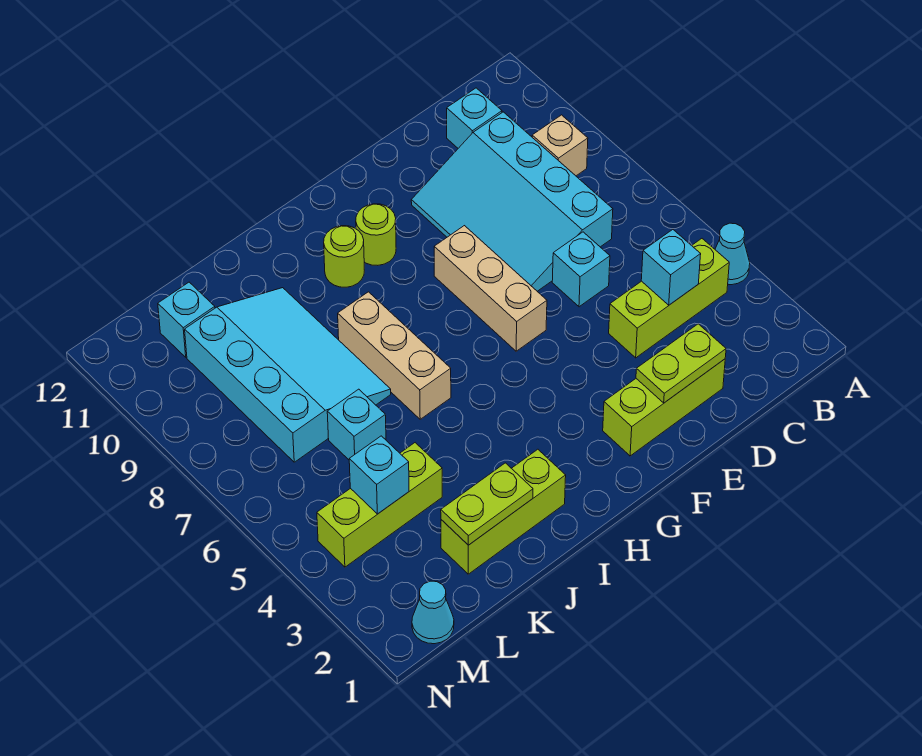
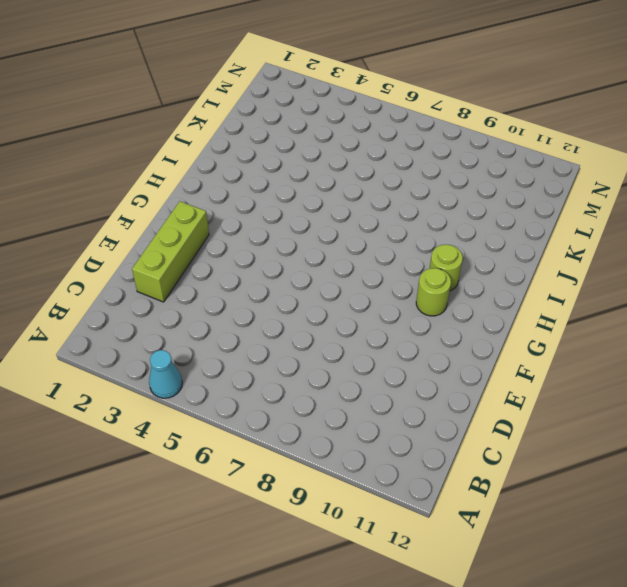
none -> lime 1x3 brick [609,239,729,358]
none -> tan 1x1 brick [532,115,588,176]
none -> cyan 3x4 slope [411,112,613,291]

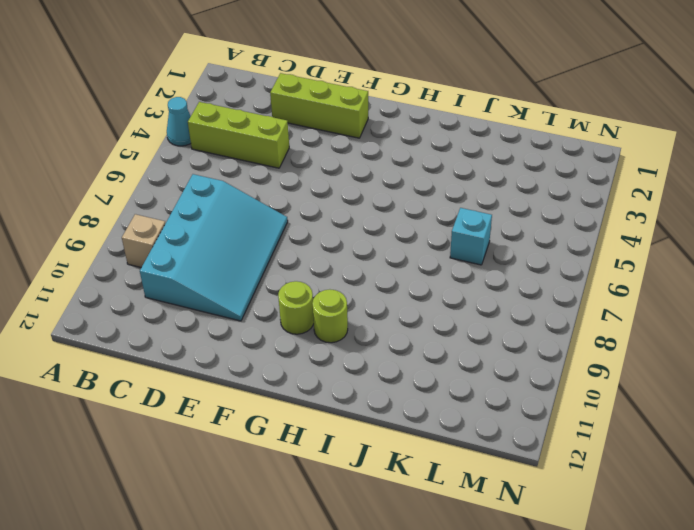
none -> cyan 1x1 brick [447,88,502,148]
none -> cyan 1x1 brick [552,232,610,307]
none -> tan 1x3 brick [434,226,547,351]

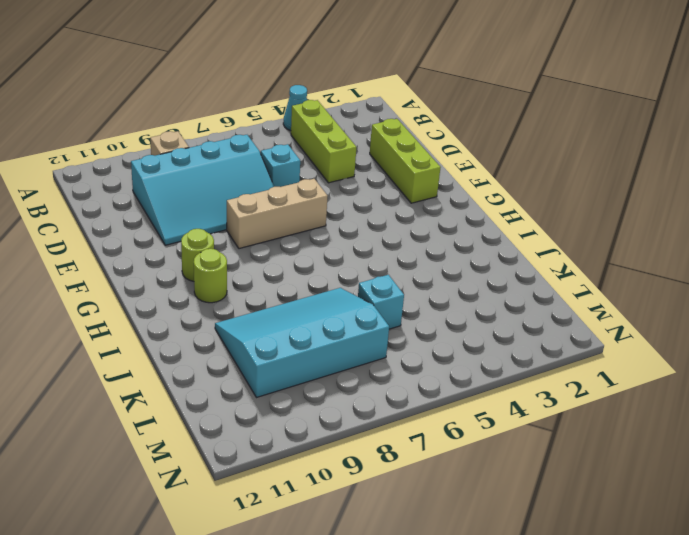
none -> cyan 1x1 brick [447,88,502,148]
none -> lime 1x3 brick [441,449,566,574]
none -> tan 1x3 brick [338,292,451,419]

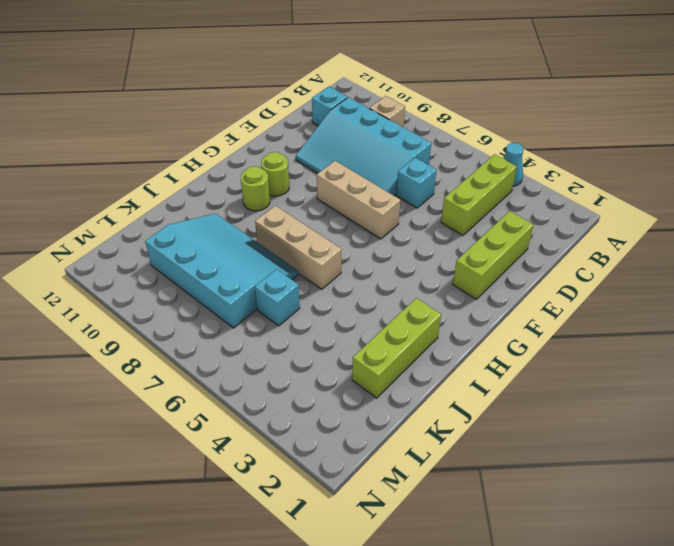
none -> lime 1x3 brick [317,443,442,567]
none -> cyan 1x1 brick [158,282,215,357]
none -> cyan 1x1 cone [412,581,454,644]

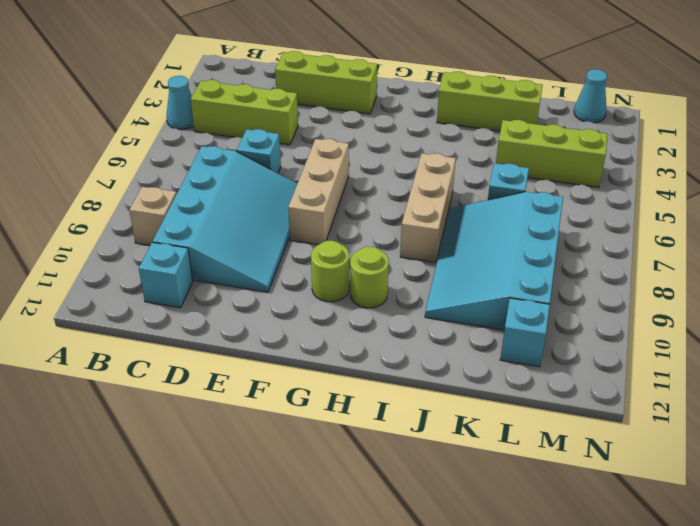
none -> cyan 1x1 brick [641,230,701,305]
none -> lime 1x2 plate [636,324,726,403]
none -> lime 1x2 plate [441,463,533,545]

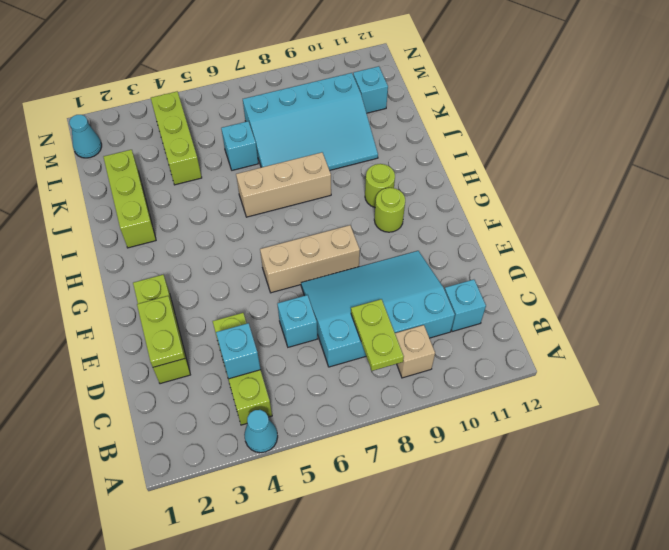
lime 1x2 plate [351,299,404,371] -> lime 1x2 plate moved to [441,463,533,545]
none -> cyan 1x1 brick [349,436,409,514]

